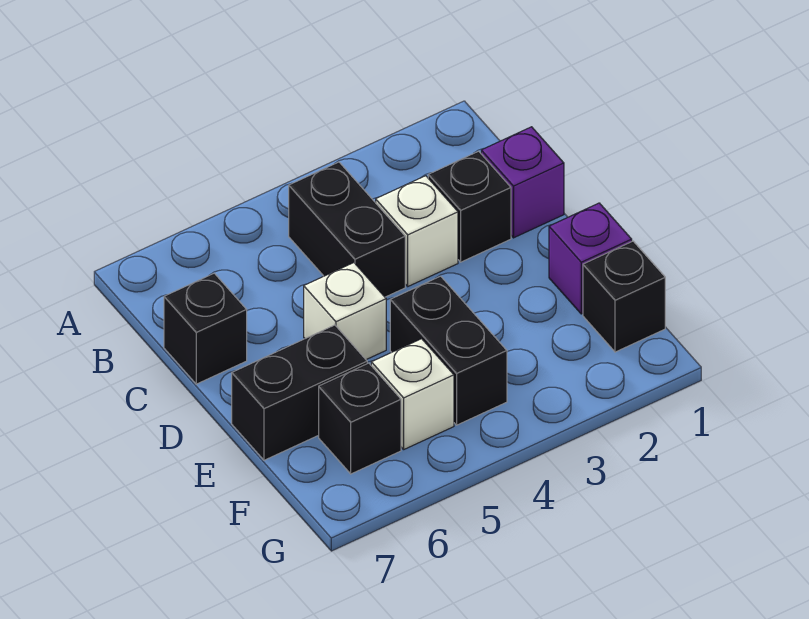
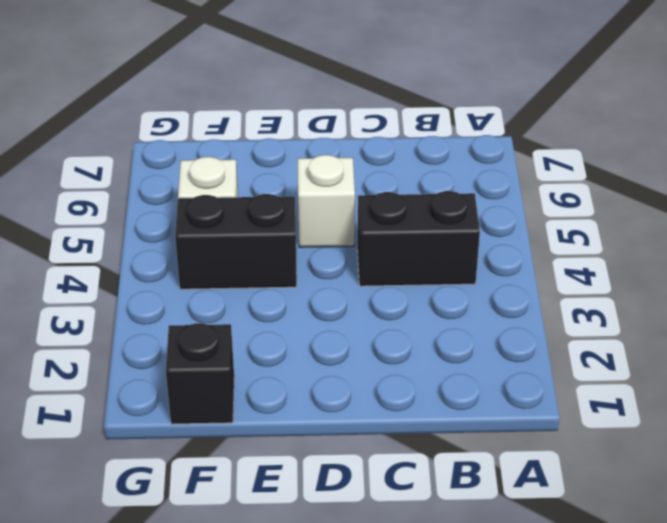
none -> purple 1x1 brick [481,127,564,238]
none -> black 1x1 brick [428,151,511,262]
none -> white 1x1 brick [376,176,458,286]

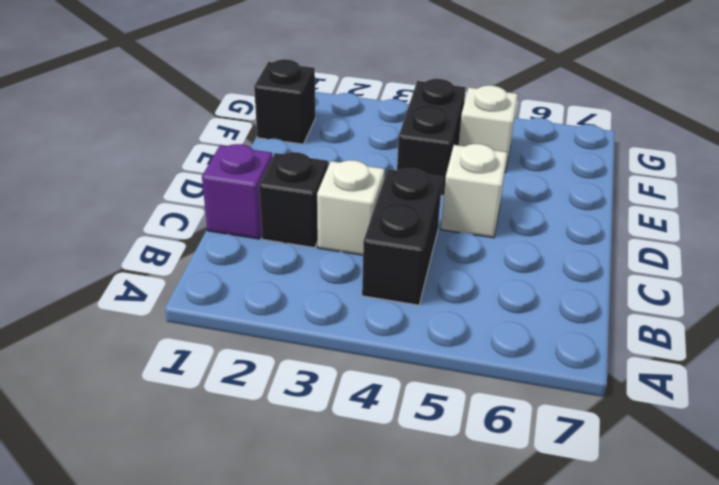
none -> black 1x1 brick [164,273,247,384]
none -> purple 1x1 brick [549,203,632,314]
none -> black 1x2 brick [232,325,367,460]

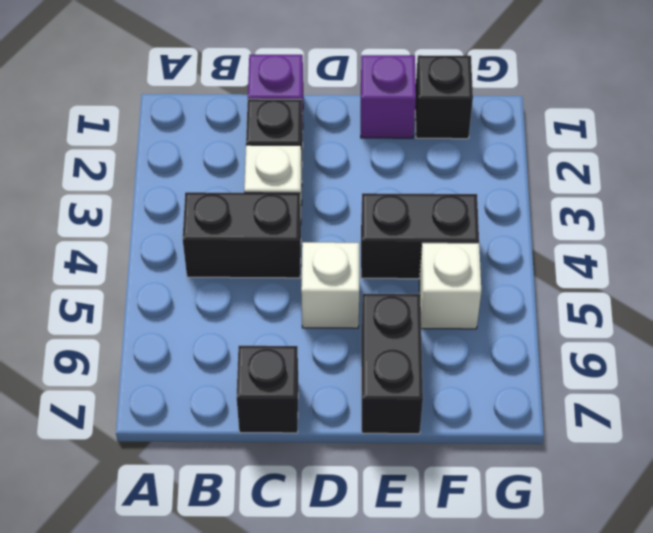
none -> black 1x1 brick [319,363,401,474]

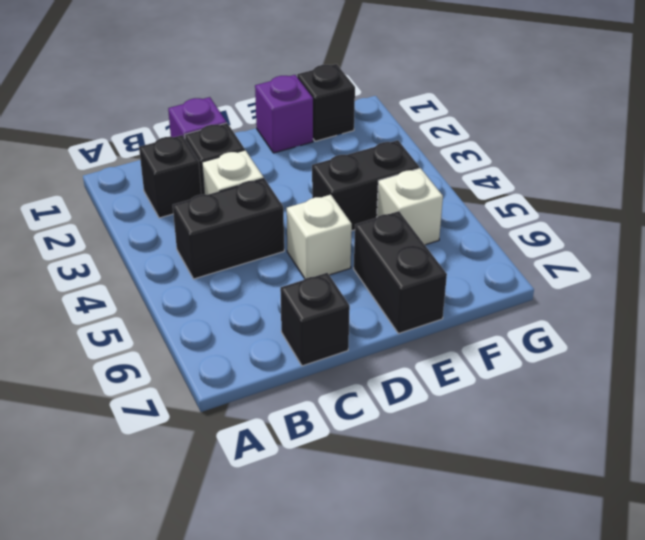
black 1x1 brick [139,135,201,218] -> black 1x1 brick moved to [319,363,401,474]

